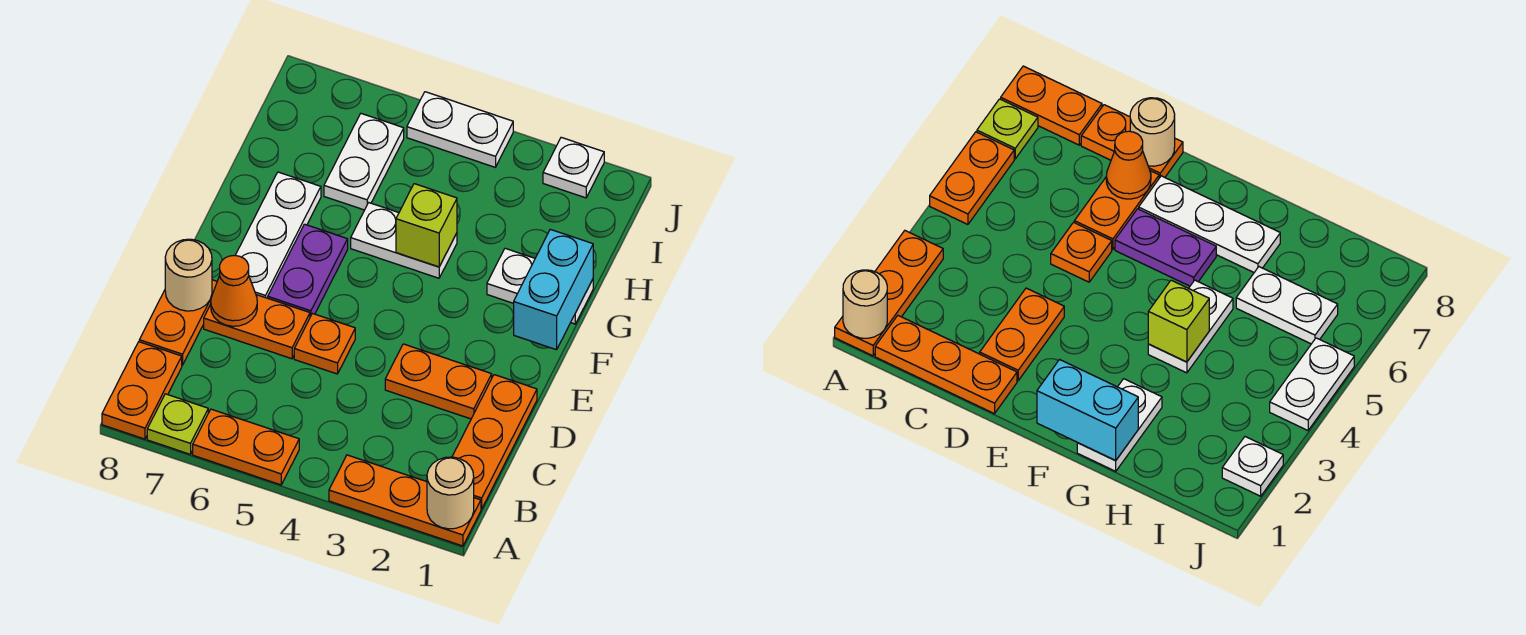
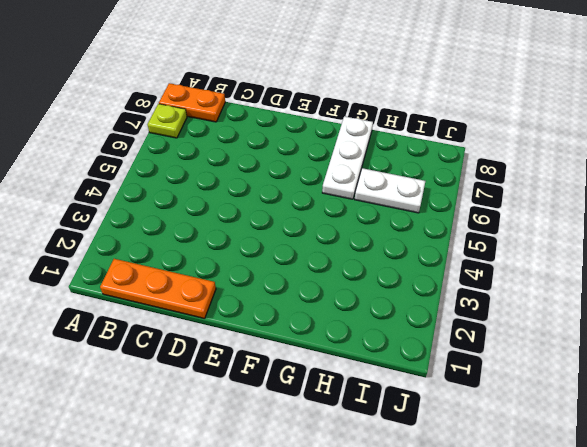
white 1x3 plate [322,116,373,199] -> white 1x3 plate turned to [235,172,321,298]
none -> orange 1x3 plate [329,455,481,546]
none -> orange 1x2 plate [193,409,299,485]
none -> orange 1x2 plate [139,280,217,365]

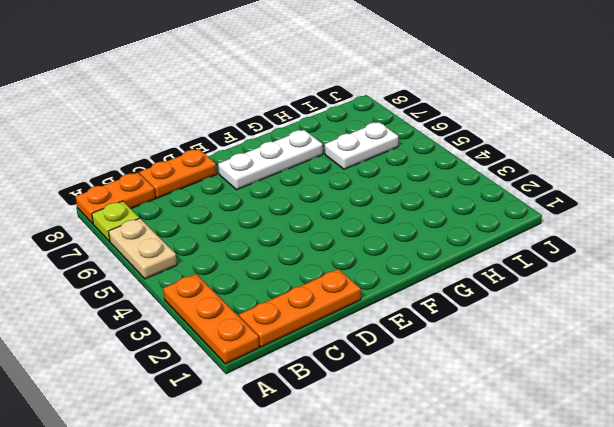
tan 1x2 plate [108,218,177,279] -> orange 1x2 plate [193,409,299,485]
none -> orange 1x2 plate [385,344,492,419]
none -> orange 1x1 plate [294,314,355,374]
none -> orange 1x2 plate [204,295,310,359]

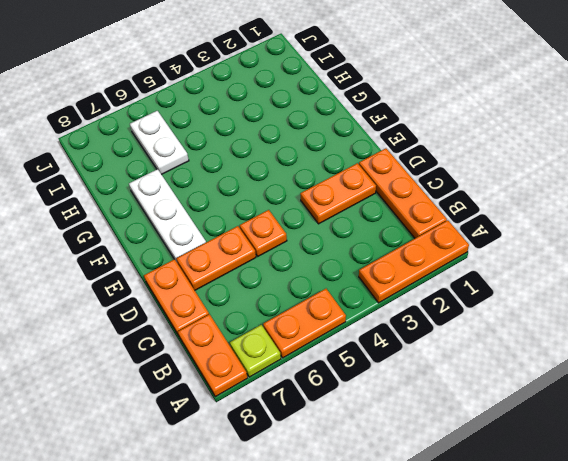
none -> purple 1x2 plate [268,224,348,317]
none -> white 1x2 plate [487,248,593,324]
none -> white 1x2 plate [351,203,457,278]

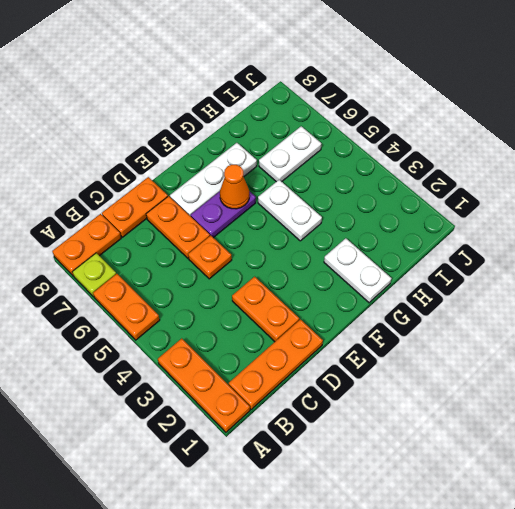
orange 1x1 cone [220,165,249,209] -> orange 1x1 cone moved to [211,255,257,326]
none -> white 1x1 plate [543,137,604,198]
none -> white 1x2 plate [407,92,513,167]
none -> tan 1x1 round brick [427,457,474,529]

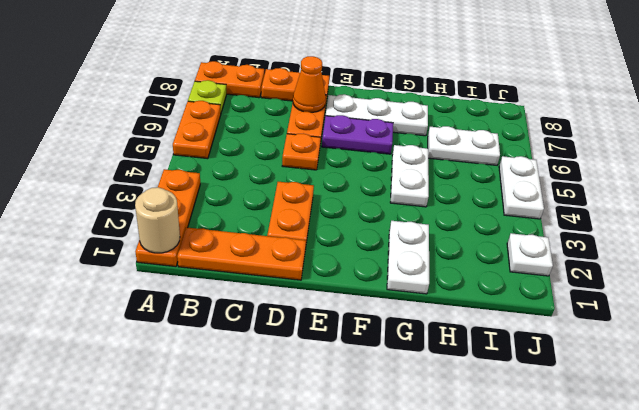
none -> tan 1x1 round brick [165,239,212,311]
none -> cyan 1x2 brick [514,229,593,350]
none -> lime 1x1 brick [396,184,457,267]

